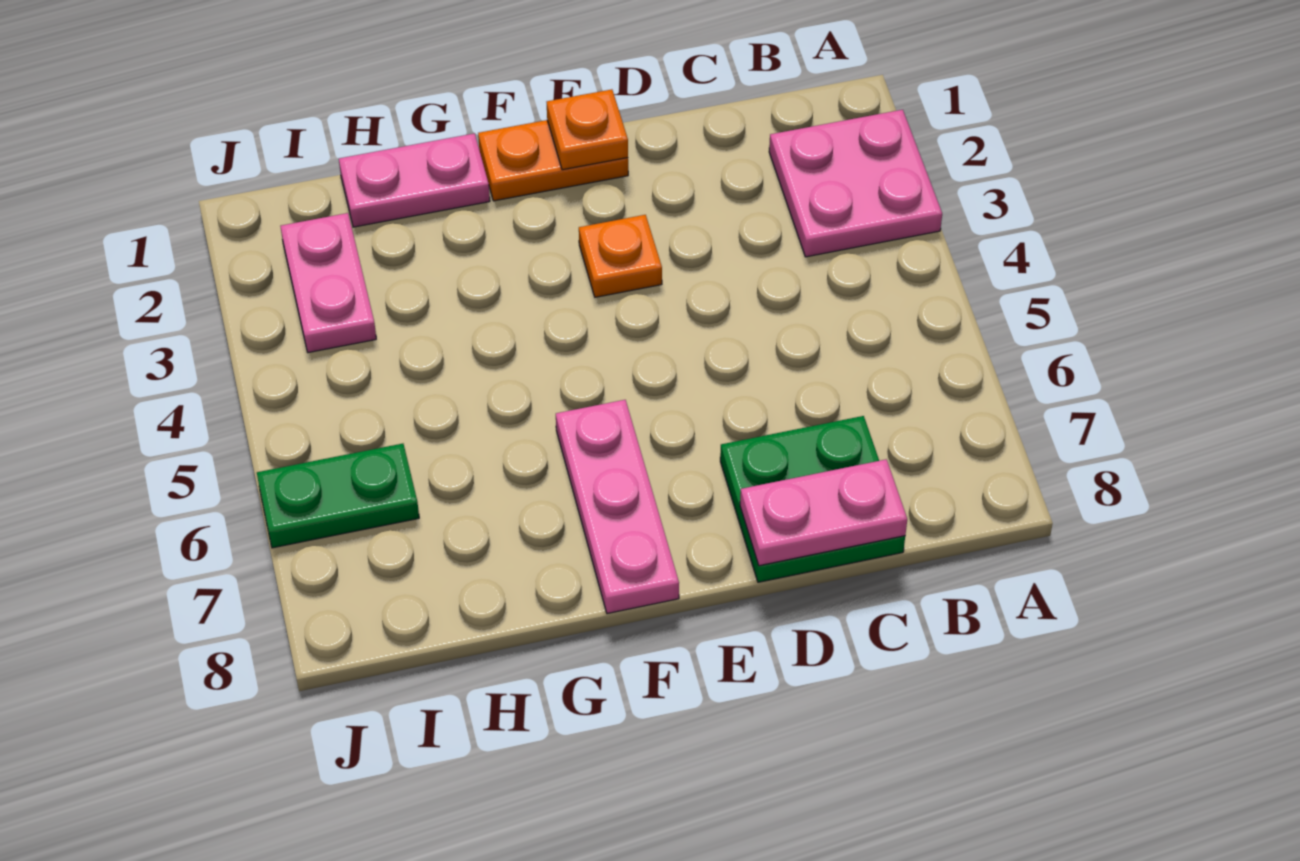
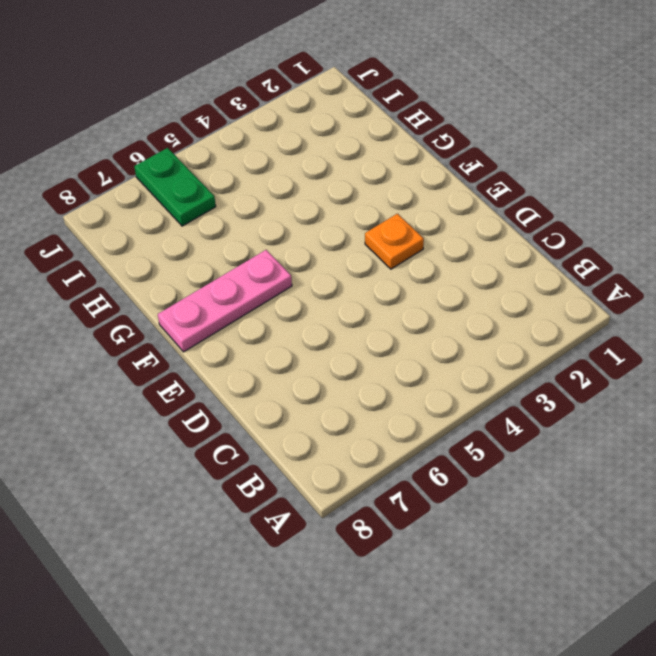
none -> pink 2x2 plate [769,110,942,257]
none -> green 2x2 plate [720,416,905,582]

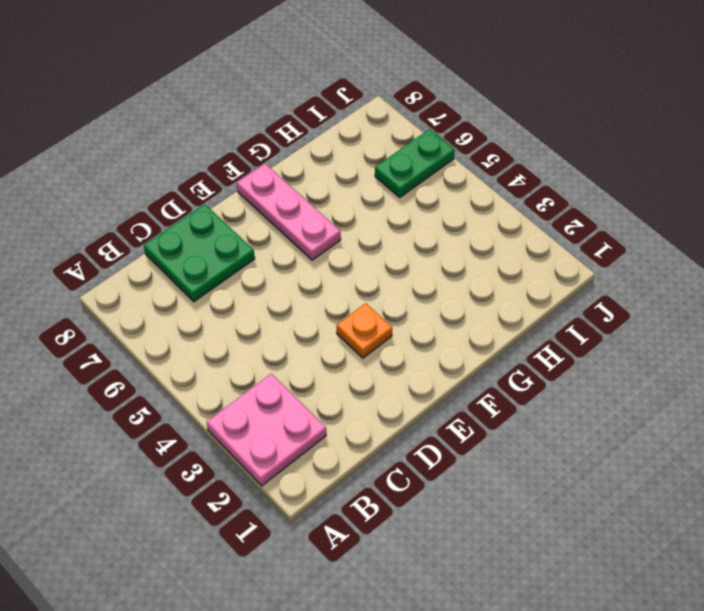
none -> orange 1x2 plate [478,120,628,201]
none -> pink 1x2 plate [339,133,490,227]

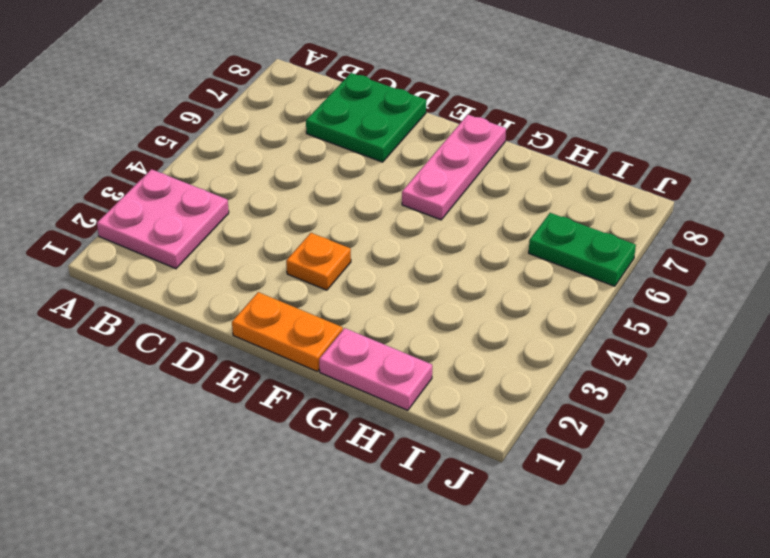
none -> pink 1x2 plate [280,213,376,353]
none -> pink 1x2 plate [740,459,907,566]

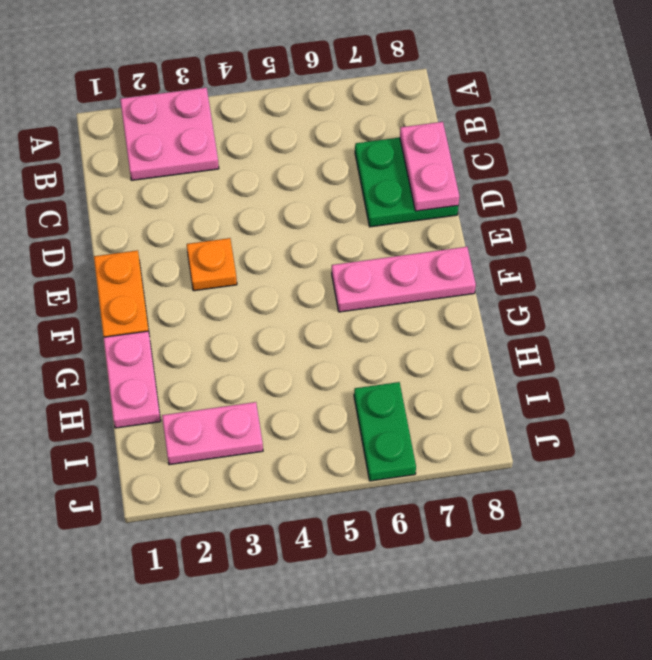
none -> orange 1x1 plate [547,89,628,170]

